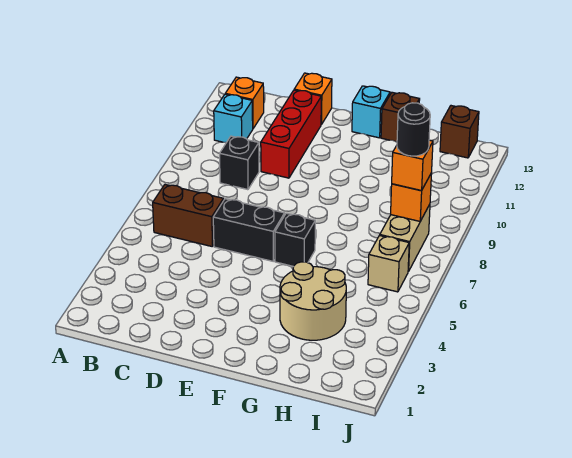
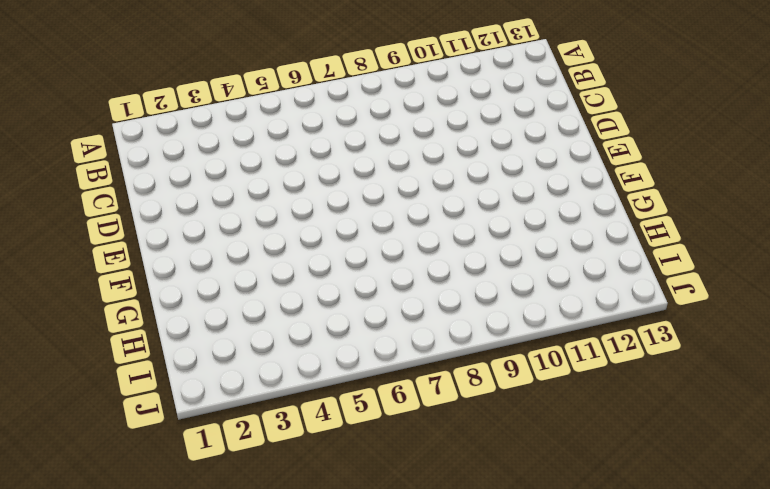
none -> brown 1x2 brick [153,185,224,247]
none -> cyan 1x1 brick [214,94,253,143]
none -> orange 1x1 brick [225,77,264,128]

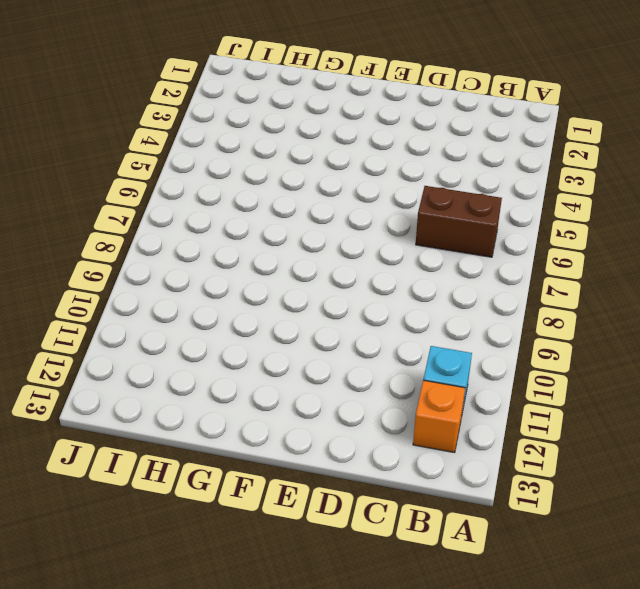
none -> black 1x1 brick [220,136,259,190]
none -> black 1x2 brick [213,199,285,261]
none -> red 1x3 brick [261,90,321,178]

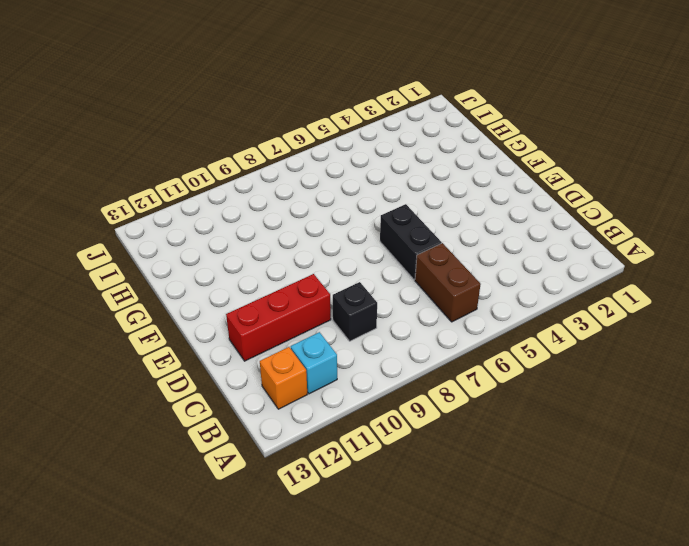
none -> orange 1x1 brick [294,73,332,125]
none -> black 1x1 brick [275,213,315,267]
none -> cyan 1x1 brick [352,86,390,138]

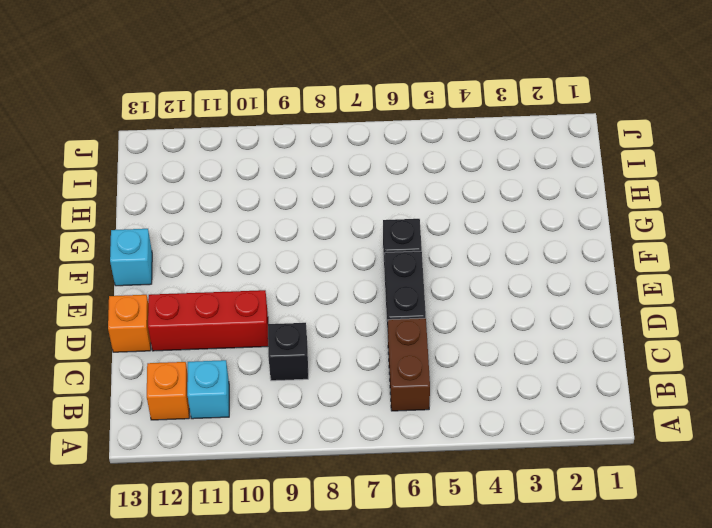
none -> tan 2x2 round brick [280,262,346,340]
none -> brown 1x1 brick [381,92,420,142]
none -> tan 1x1 brick [368,236,409,292]

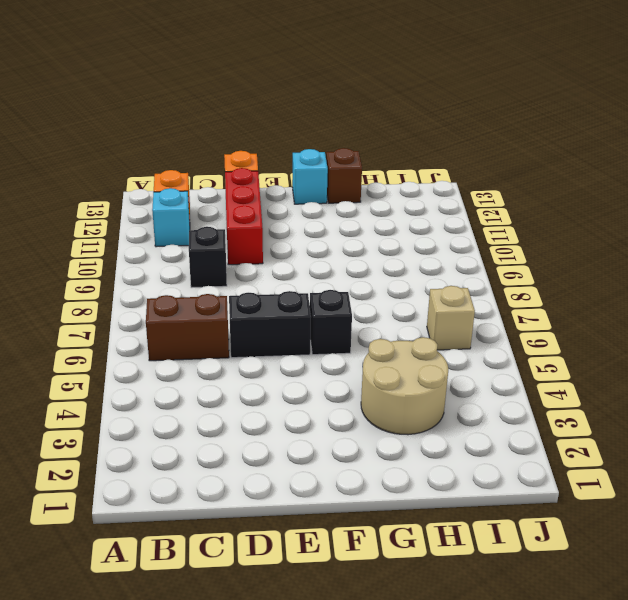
none -> tan 1x2 brick [380,204,430,272]
none -> brown 1x1 brick [440,106,479,158]
none -> orange 1x1 brick [391,173,432,221]

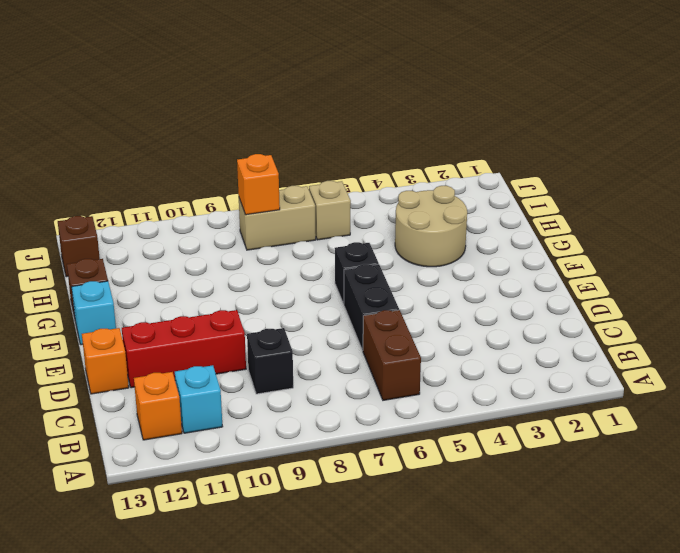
none -> orange 1x1 brick [392,140,433,191]
none -> black 1x1 round brick [397,103,430,156]

